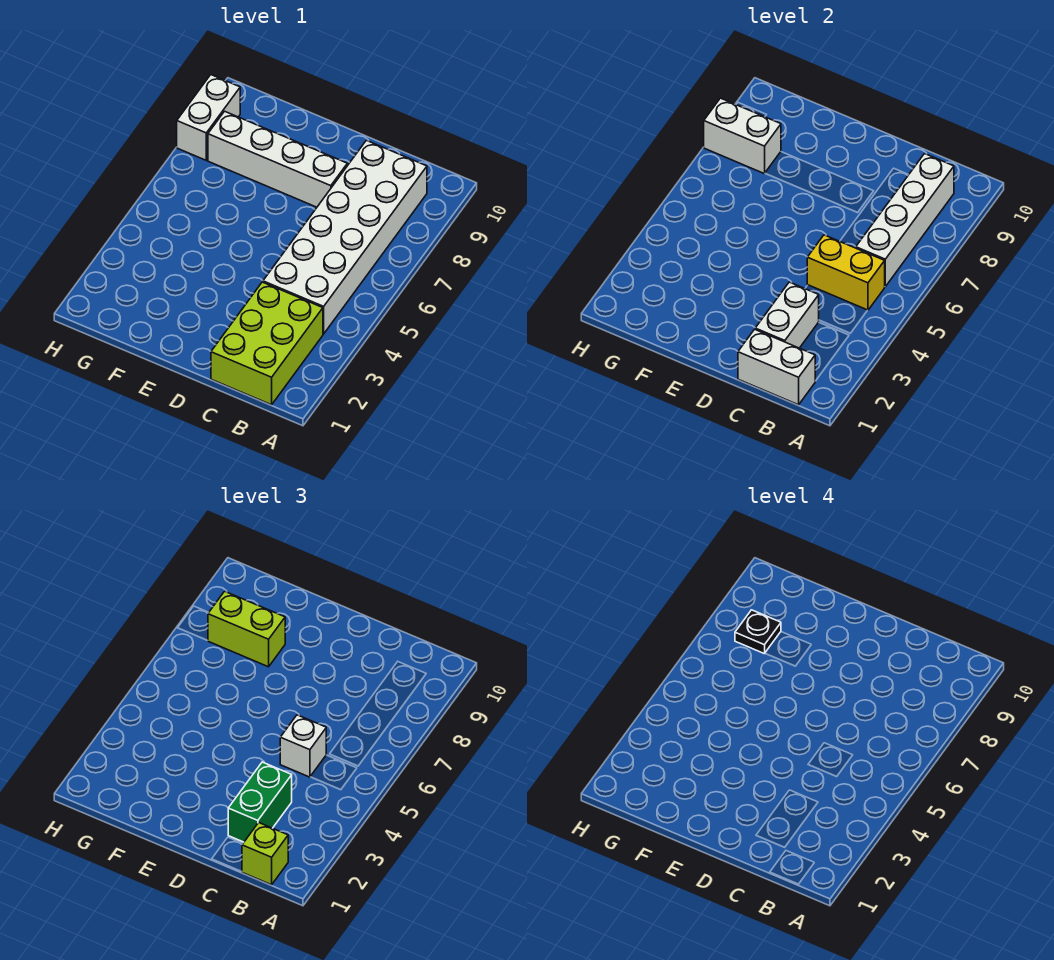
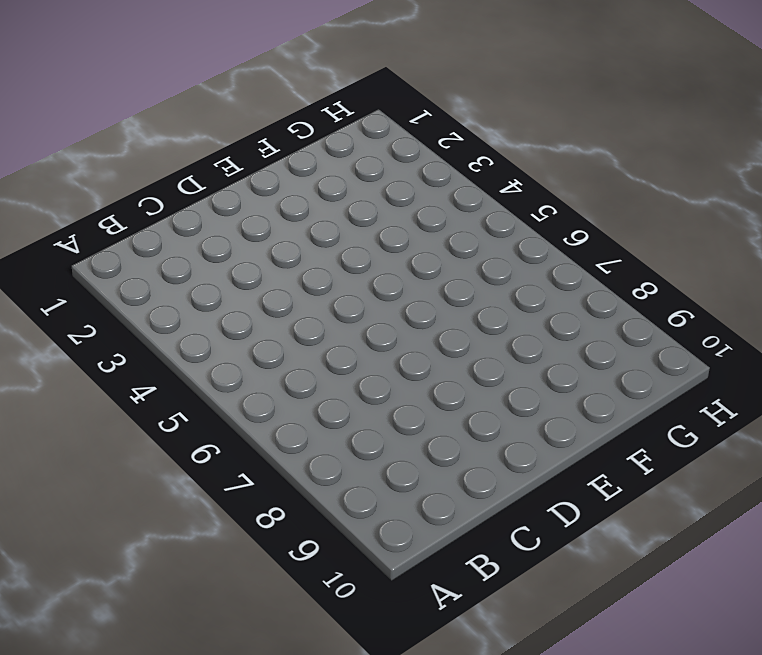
none -> lime 2x3 brick [211,282,323,405]
none -> white 2x6 brick [263,140,427,334]
none -> white 1x4 brick [208,111,347,207]

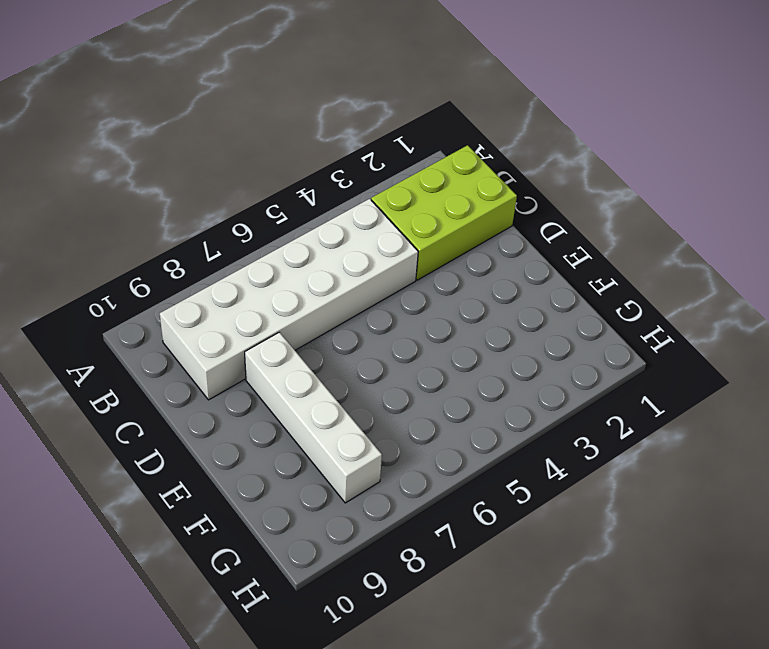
none -> white 1x2 brick [177,75,240,160]
none -> white 1x2 brick [738,329,815,405]
none -> yellow 1x2 brick [807,235,885,310]

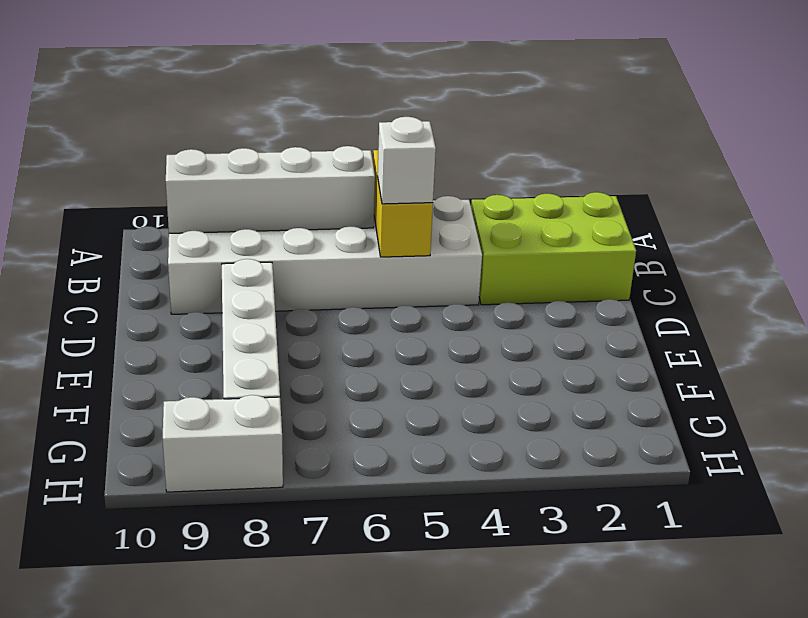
none -> white 1x2 brick [738,329,815,405]
none -> white 1x2 brick [755,282,819,348]
none -> white 1x2 brick [704,98,781,174]

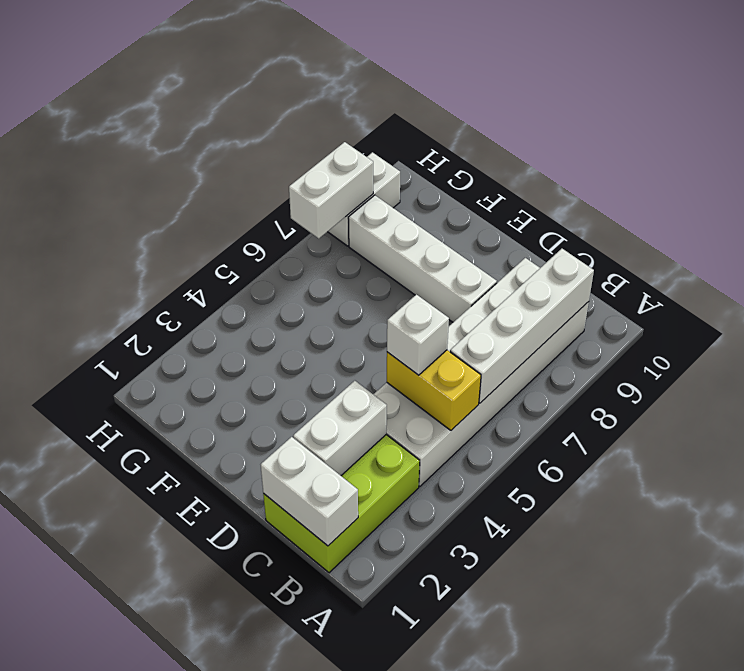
white 1x2 brick [289,142,373,238] -> white 1x2 brick turned to [704,98,781,174]
none -> lime 1x1 brick [242,823,288,885]
none -> green 1x2 brick [228,762,292,842]
none -> lime 1x2 brick [208,591,285,667]

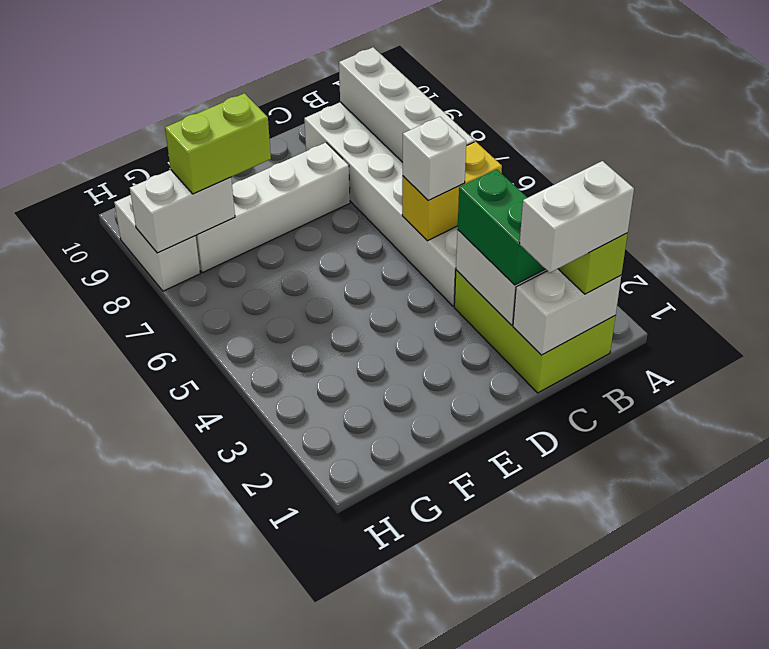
white 1x2 brick [520,161,634,273] -> none
none -> black 1x1 plate [735,610,781,654]

